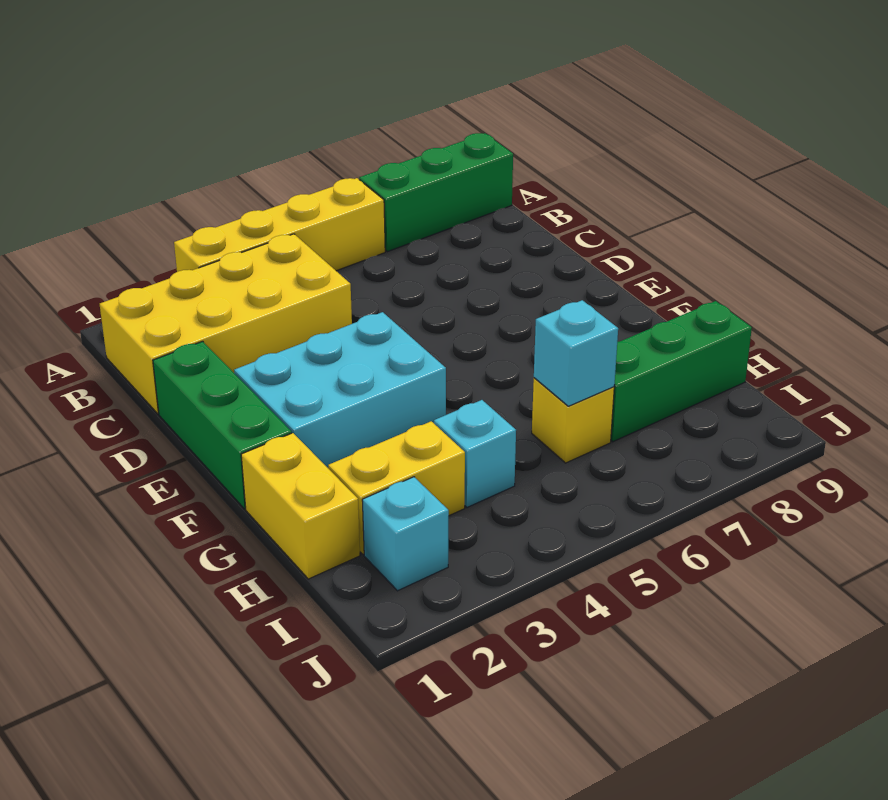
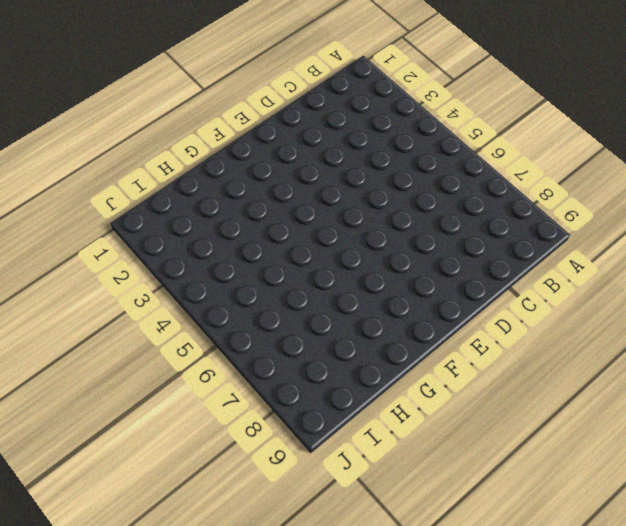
none -> yellow 1x4 brick [174,178,385,272]
none -> green 1x3 brick [359,133,513,252]
none -> yellow 2x4 brick [100,234,352,414]

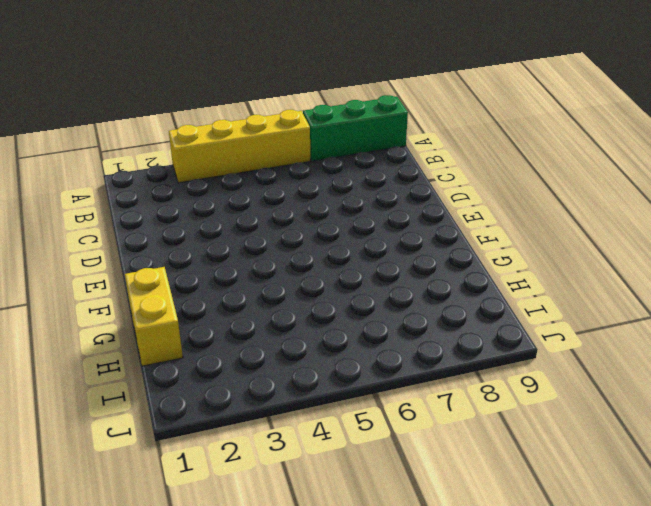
none -> yellow 2x4 brick [100,234,352,414]
none -> green 1x3 brick [153,341,292,509]
none -> cyan 2x3 brick [234,312,446,468]

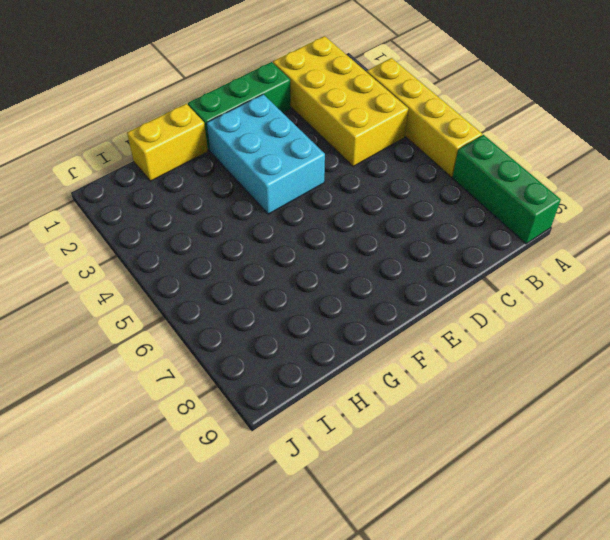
none -> yellow 1x2 brick [328,421,465,554]
none -> cyan 1x1 brick [434,400,516,507]
none -> yellow 1x1 brick [532,378,614,463]

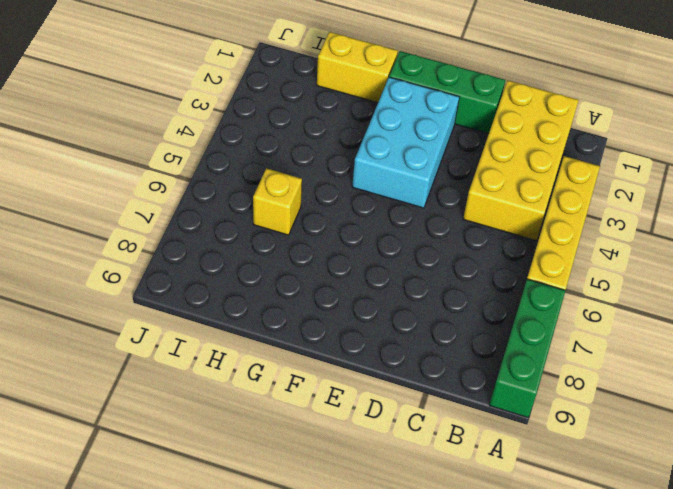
none -> yellow 1x2 brick [328,421,465,554]
none -> cyan 1x1 brick [434,400,516,507]
none -> green 1x3 brick [611,301,752,442]

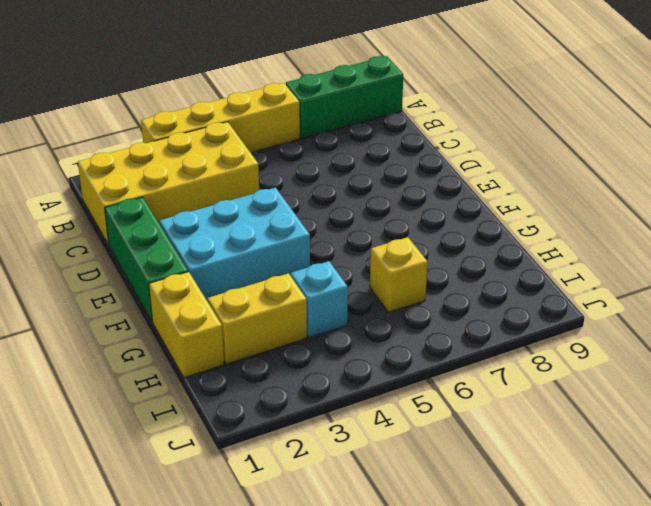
none -> green 1x3 brick [611,301,752,442]
none -> cyan 1x1 brick [362,477,449,591]
none -> cyan 1x1 brick [534,300,618,406]

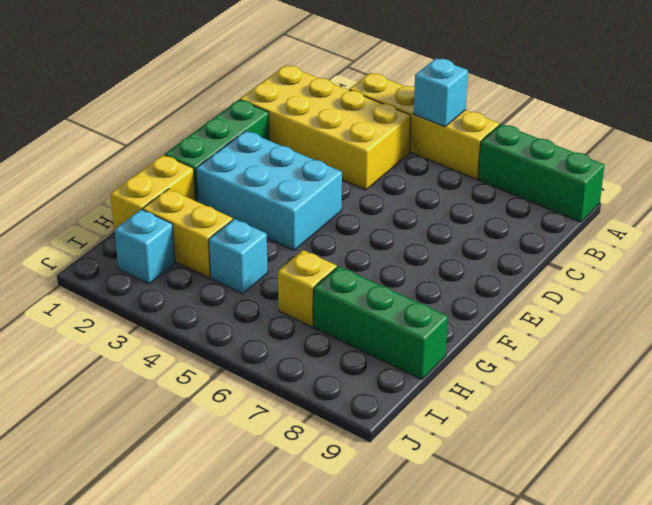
cyan 1x1 brick [414,58,468,127] -> cyan 1x1 brick moved to [534,300,618,406]

